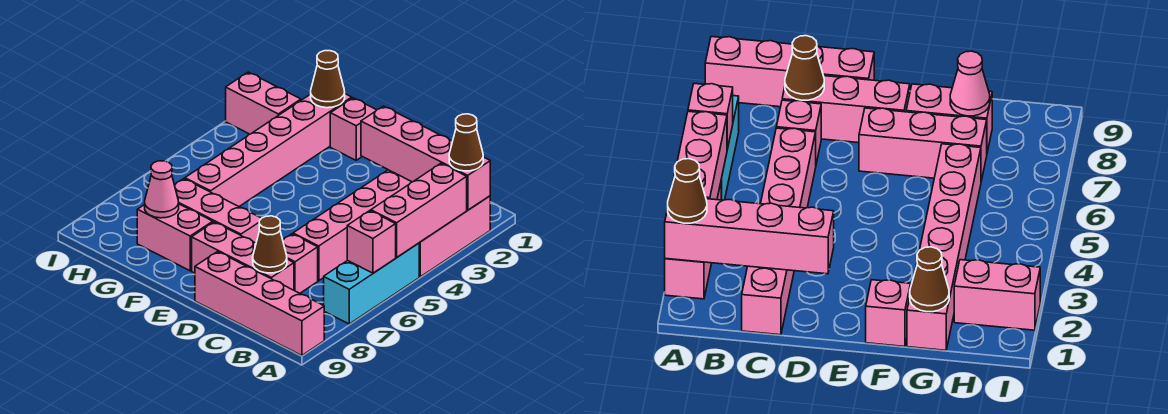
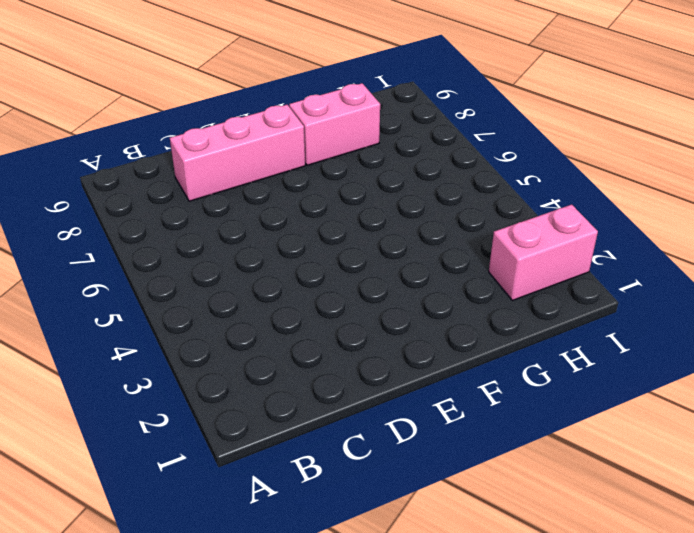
none -> pink 1x3 brick [419,196,490,277]
none -> cyan 1x3 brick [324,243,419,324]
none -> pink 1x4 brick [195,252,324,356]

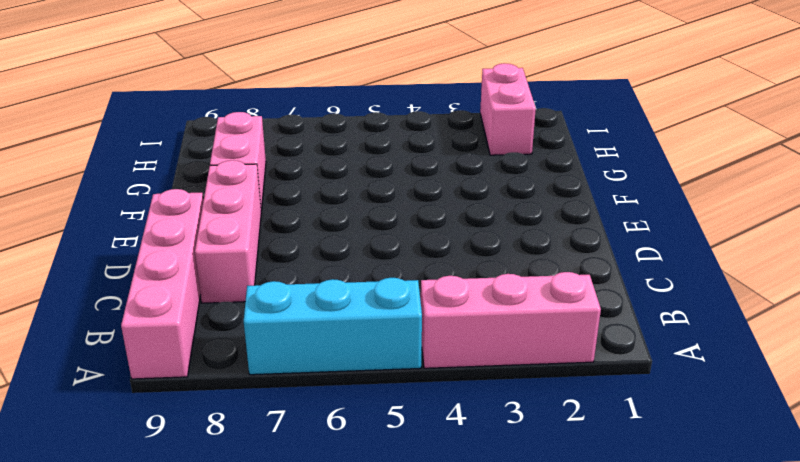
none -> pink 1x6 brick [293,170,411,281]
none -> pink 1x1 brick [283,234,318,293]
none -> pink 1x3 brick [175,179,261,243]

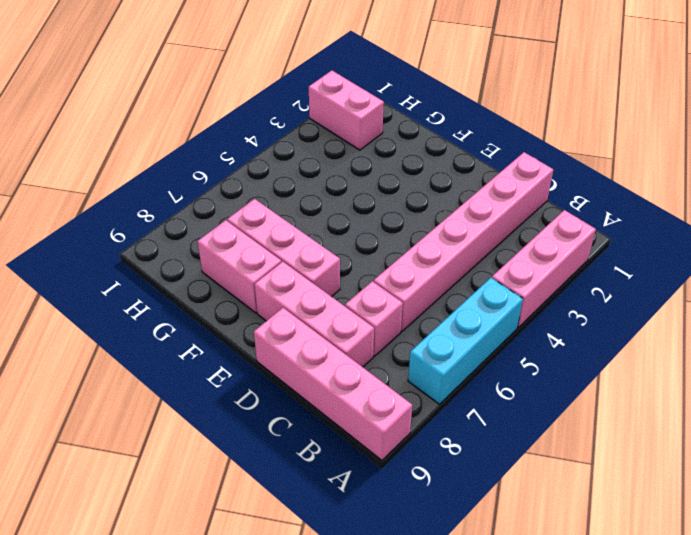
none -> pink 1x1 brick [330,98,376,160]
none -> pink 1x6 brick [185,94,352,206]
none -> pink 1x4 brick [361,106,490,210]

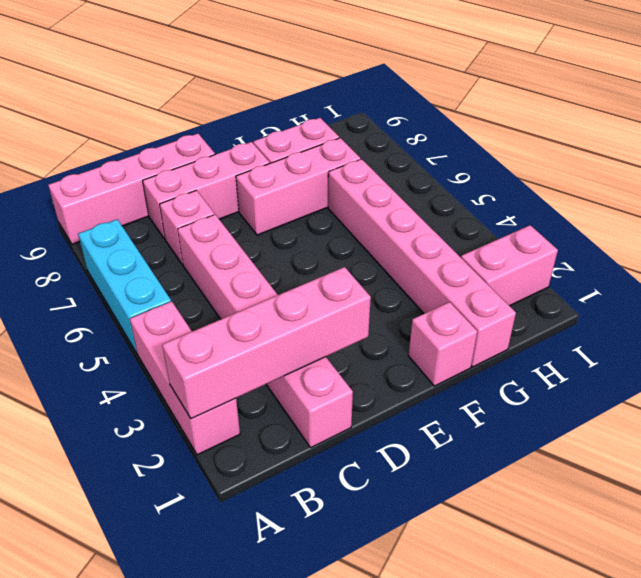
none -> pink 1x3 brick [371,163,467,257]
none -> pink 1x1 brick [347,211,396,273]
none -> brown 1x1 cone [253,216,287,273]

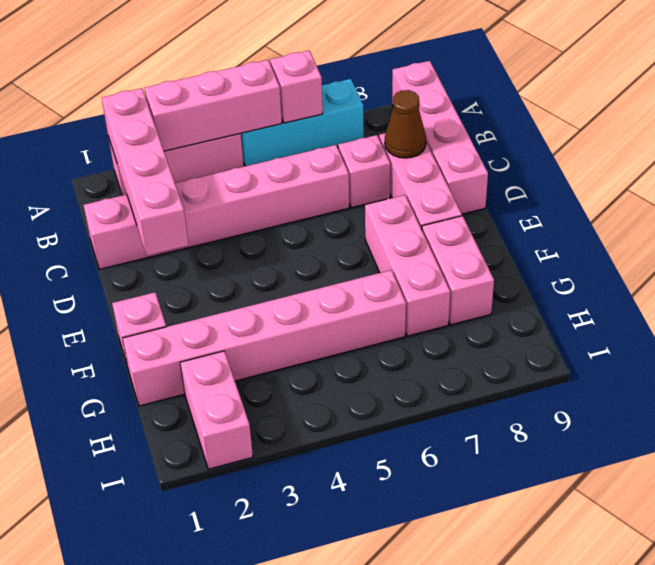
none -> brown 1x1 cone [311,51,345,108]
none -> pink 1x1 cone [145,161,179,218]
none -> brown 1x1 cone [449,114,483,171]

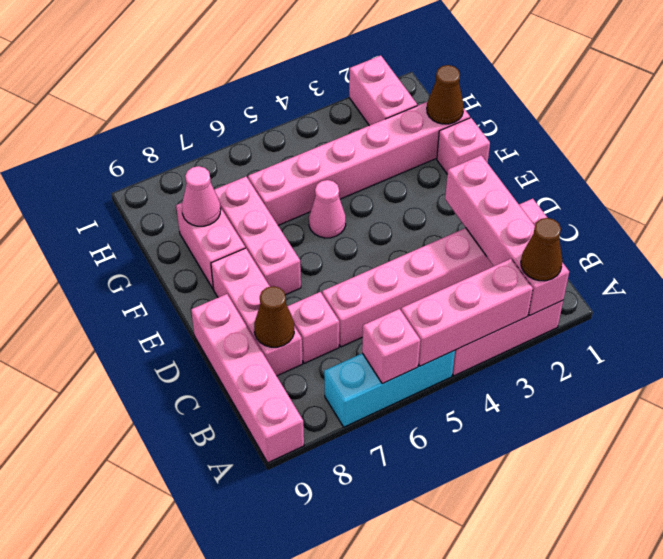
pink 1x1 cone [309,180,346,238] -> none

